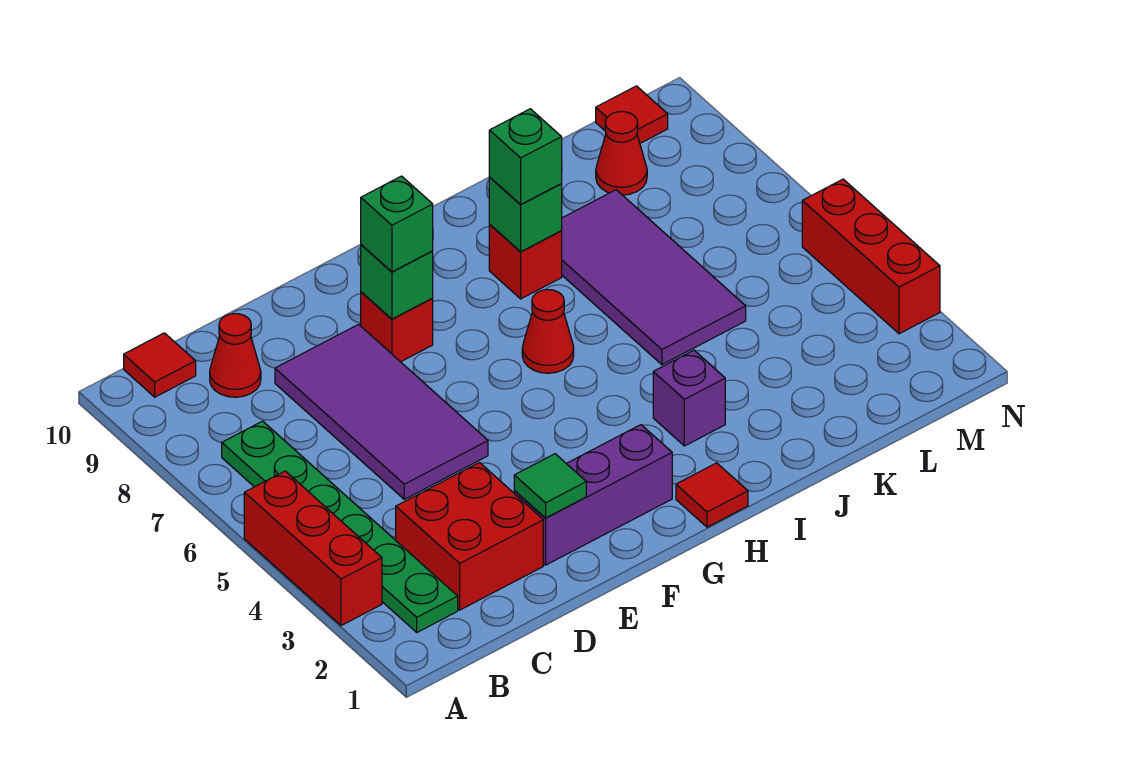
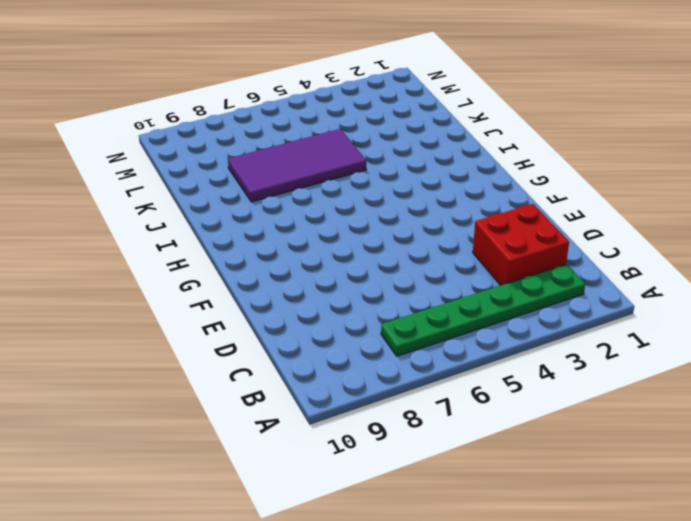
none -> red 1x3 brick [244,471,382,626]
none -> red 1x1 tile [124,333,196,397]
none -> red 1x1 cone [210,314,261,397]

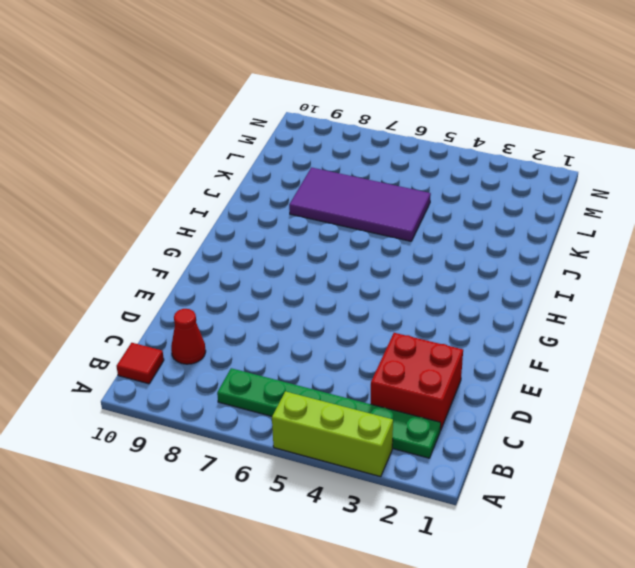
lime 1x3 brick [272,391,393,477] -> red 1x3 brick [244,471,382,626]
none -> purple 2x4 tile [275,324,488,499]
none -> purple 1x3 brick [514,425,672,565]
none -> red 1x1 brick [361,292,433,362]

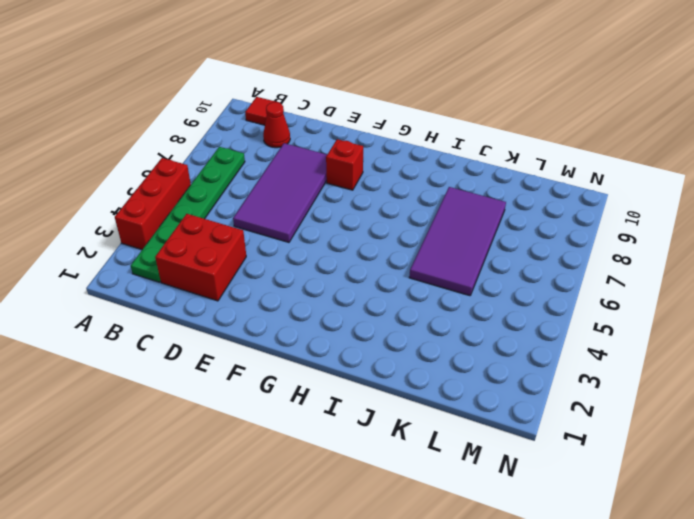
none -> purple 1x3 brick [514,425,672,565]
none -> red 1x1 tile [676,463,748,527]
none -> red 1x1 cone [522,290,574,373]

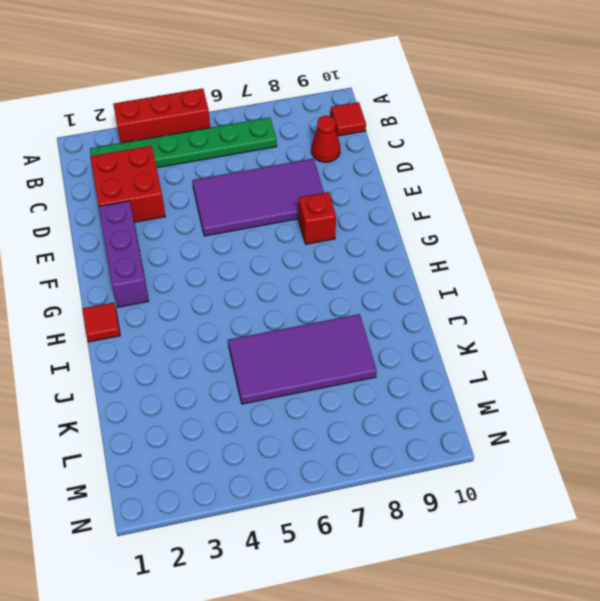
none -> red 1x1 cone [522,290,574,373]
none -> purple 1x1 brick [653,350,725,446]
none -> red 1x1 brick [489,225,562,299]

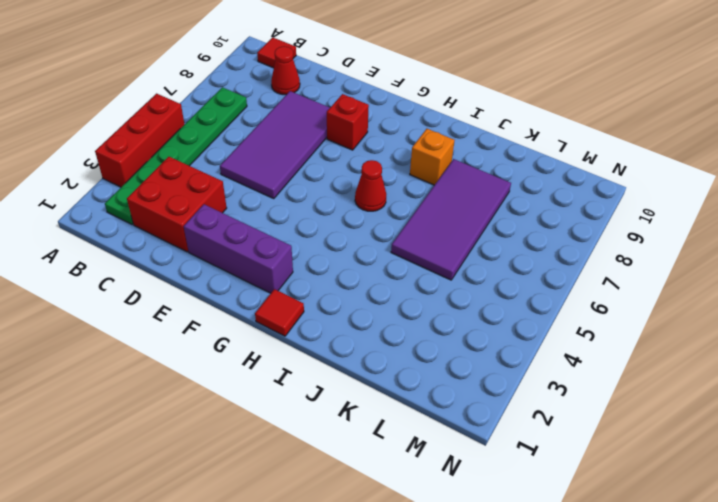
orange 1x1 brick [410,129,455,185] -> red 1x1 brick [489,225,562,299]
none -> purple 1x1 brick [653,350,725,446]
none -> red 1x1 cone [596,112,647,195]
none -> red 1x1 tile [596,86,668,143]

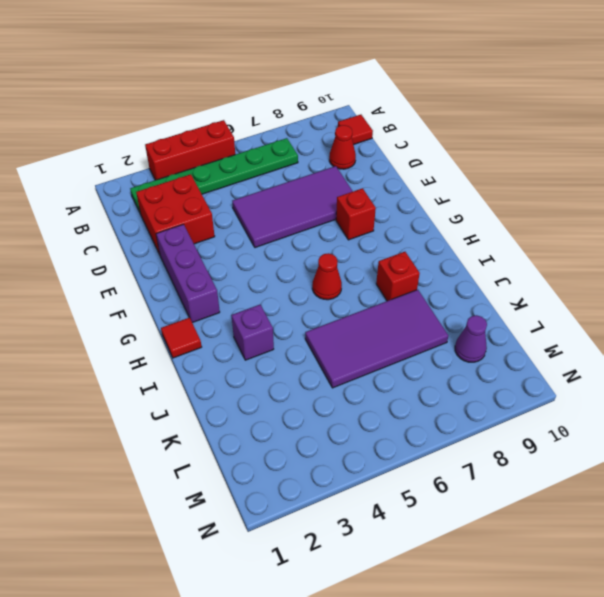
purple 1x1 cone [455,315,487,362] -> red 1x1 cone [596,112,647,195]
none -> red 1x1 tile [596,86,668,143]
none -> red 1x3 brick [802,179,940,334]
none -> green 1x1 tile [514,454,586,518]

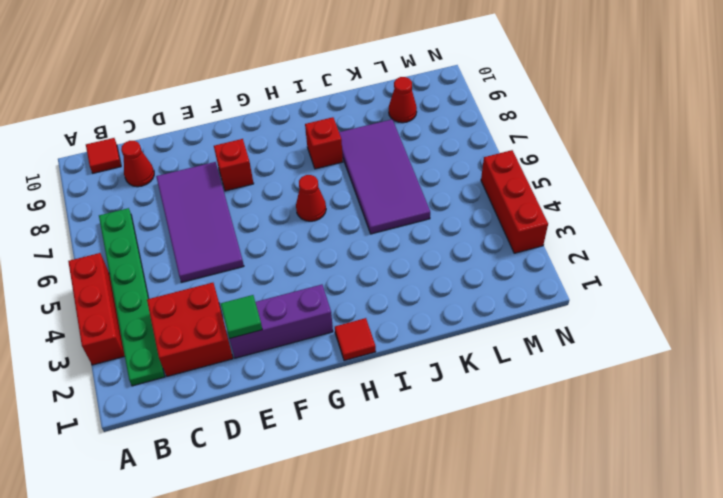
none -> purple 1x1 brick [653,350,725,446]
none -> red 1x1 tile [596,86,668,143]
none -> green 1x1 brick [361,245,433,319]

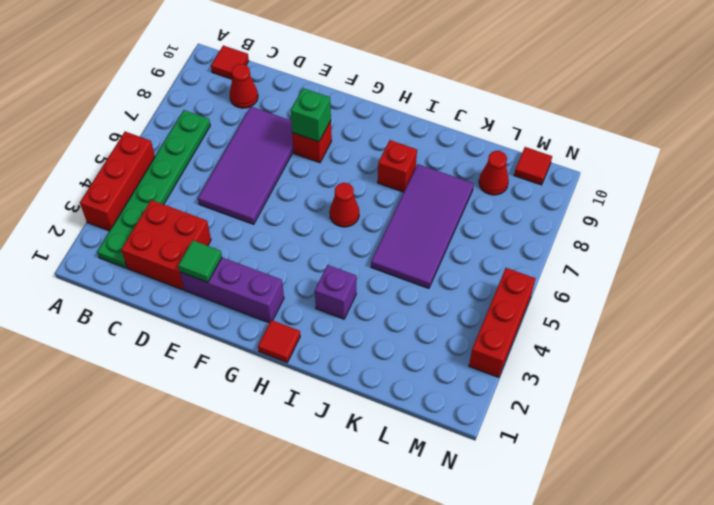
none -> green 1x1 brick [489,178,562,251]
none -> green 1x1 brick [361,176,433,272]
none -> green 1x1 brick [489,109,562,205]

